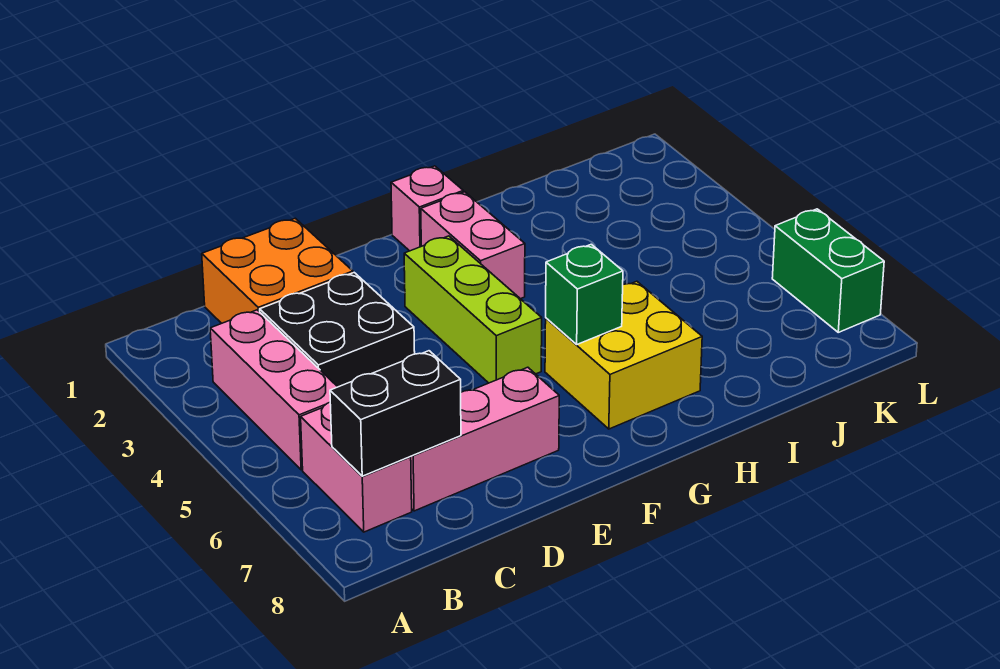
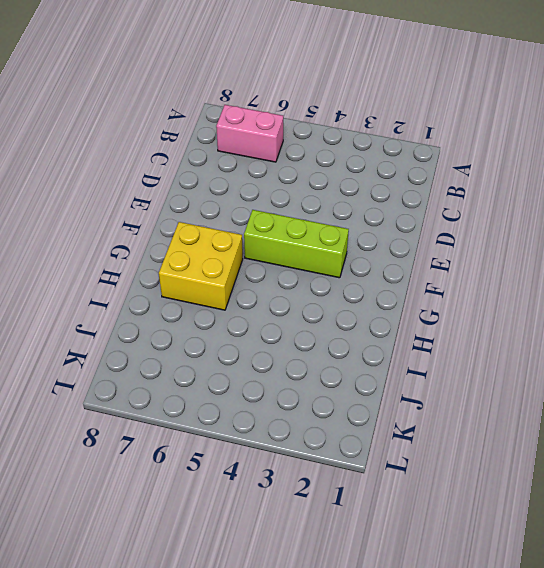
none -> pink 1x3 brick [210,310,337,470]
none -> orange 2x2 brick [202,218,353,323]
none -> black 2x2 brick [260,273,415,387]

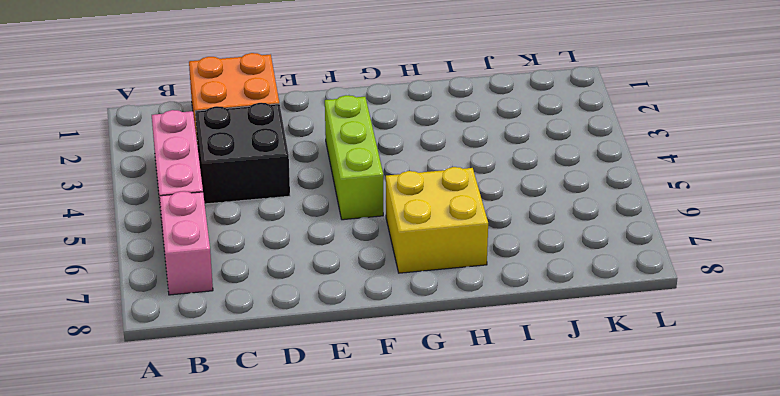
none -> pink 1x3 brick [411,367,559,511]
none -> pink 1x1 brick [391,166,463,251]
none -> pink 1x2 brick [421,192,525,299]

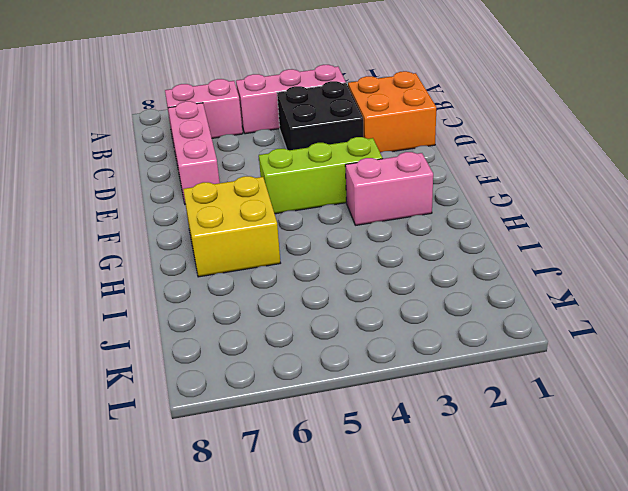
none -> pink 1x1 brick [391,166,463,251]
none -> green 1x2 brick [772,209,884,332]
none -> black 1x2 brick [330,351,461,476]

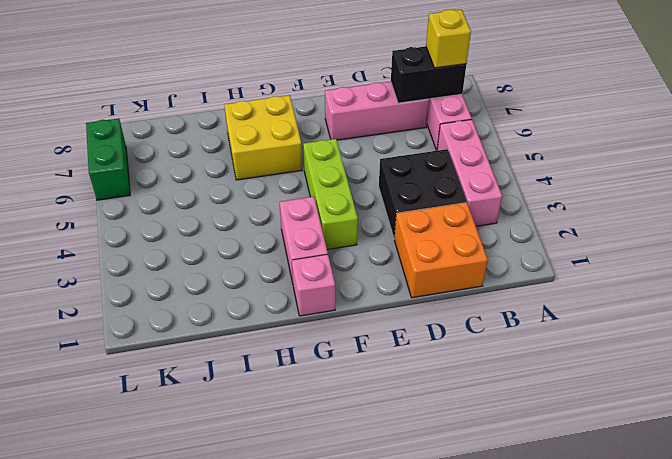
yellow 1x1 brick [426,10,471,68] -> none
none -> green 1x1 brick [546,244,623,344]

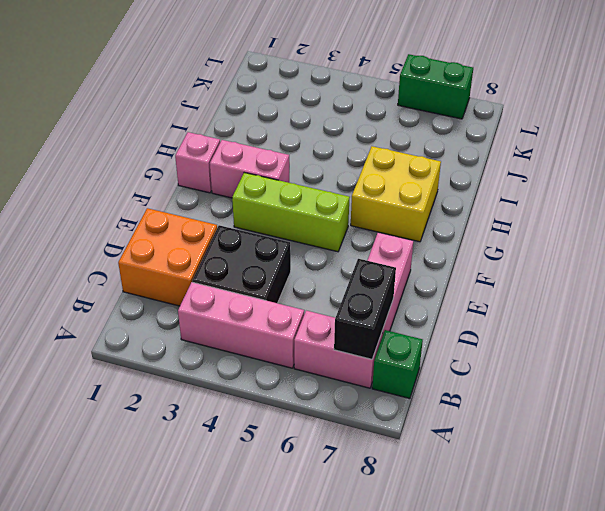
green 1x1 brick [372,330,423,399] -> green 1x1 brick moved to [546,244,623,344]

